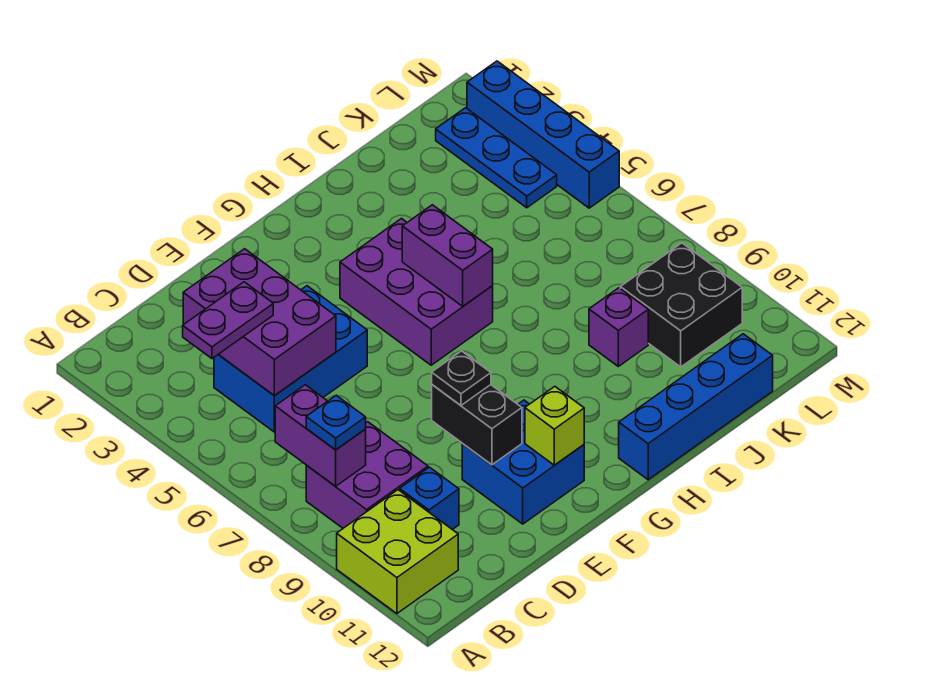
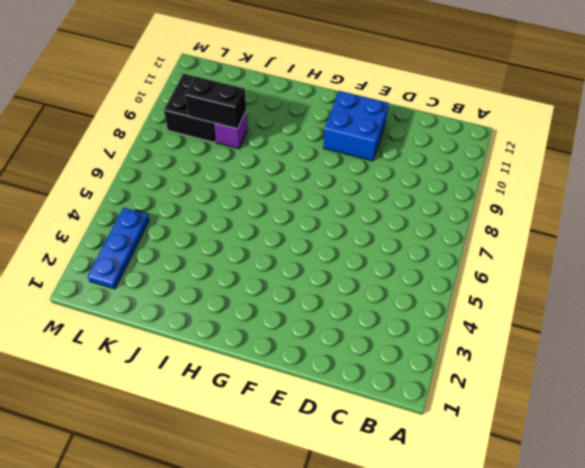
black 1x2 brick [185,76,246,129] -> black 1x2 brick turned to [432,385,522,465]
none -> lime 2x2 brick [337,490,458,614]
none -> purple 2x2 brick [306,422,428,528]
none -> blue 2x3 brick [214,286,367,432]

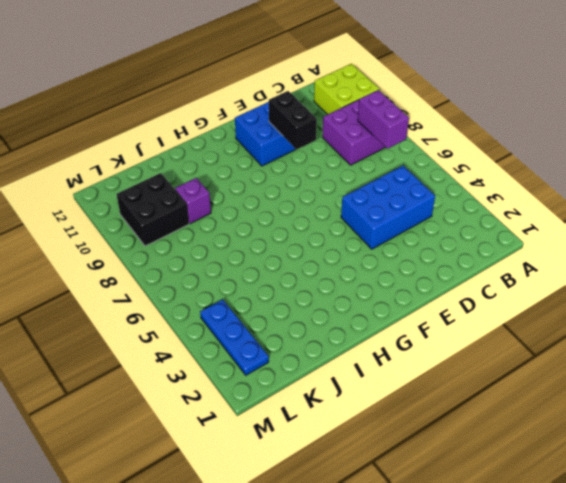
none -> blue 1x1 brick [400,467,459,530]
none -> purple 2x3 brick [340,219,493,365]
none -> blue 1x4 brick [619,334,773,480]

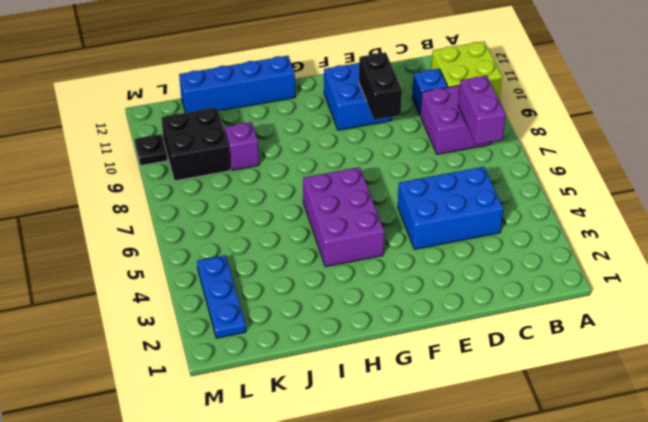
black 1x1 plate [134,134,167,166] -> black 1x1 plate moved to [432,351,491,405]
none -> blue 1x4 brick [467,61,619,208]
none -> purple 2x3 brick [183,249,336,395]
none -> lime 1x1 brick [525,387,584,465]

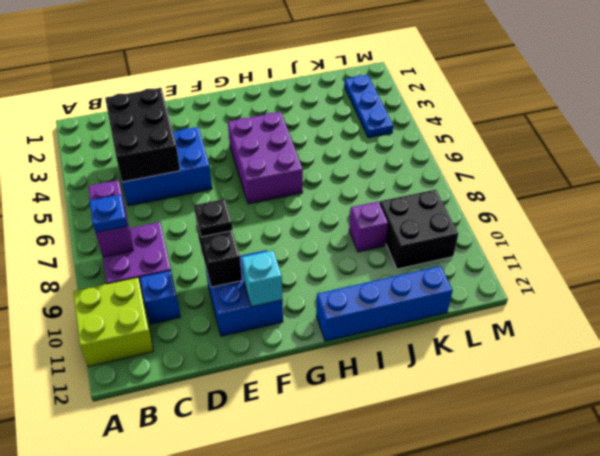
black 2x3 brick [105,88,180,182] -> purple 2x3 brick [183,249,336,395]
cyan 1x1 brick [242,251,282,307] -> lime 1x1 brick [525,387,584,465]
none -> blue 1x4 brick [467,61,619,208]
none -> purple 1x2 brick [402,205,493,306]
none -> purple 1x2 plate [183,282,273,359]

